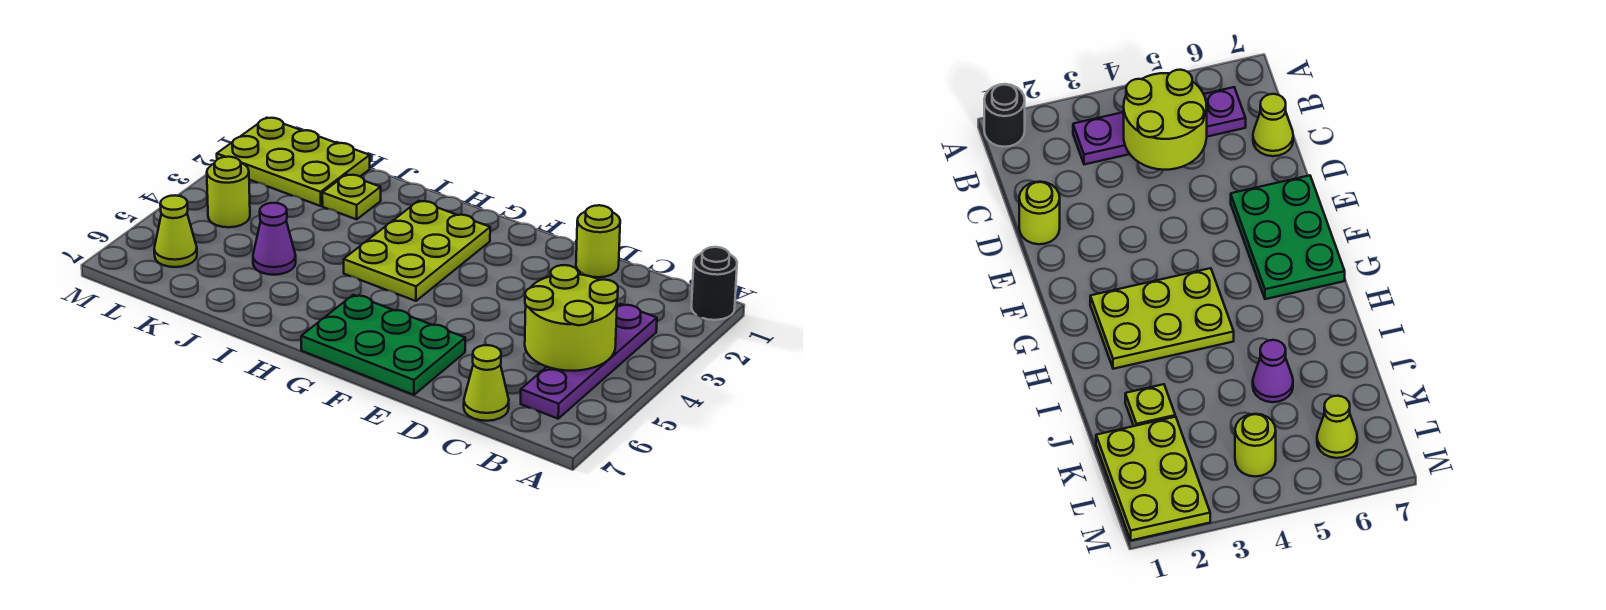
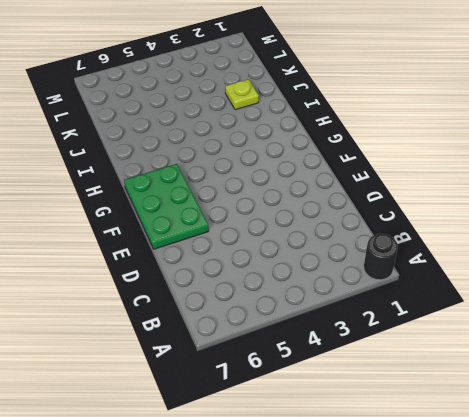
none -> purple 1x4 plate [521,304,657,419]
none -> lime 1x1 cone [464,345,509,421]
none -> lime 1x1 round brick [576,205,620,277]

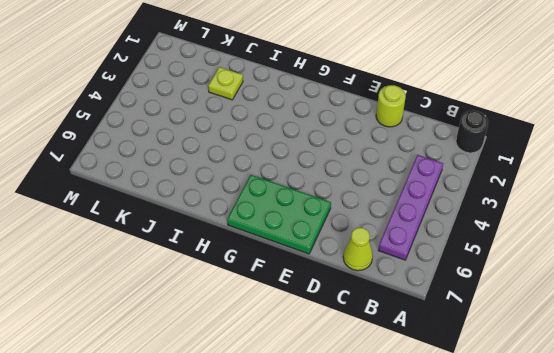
none -> lime 2x3 plate [344,201,490,301]
none -> purple 1x1 cone [253,203,296,275]
none -> lime 2x3 plate [217,118,370,206]

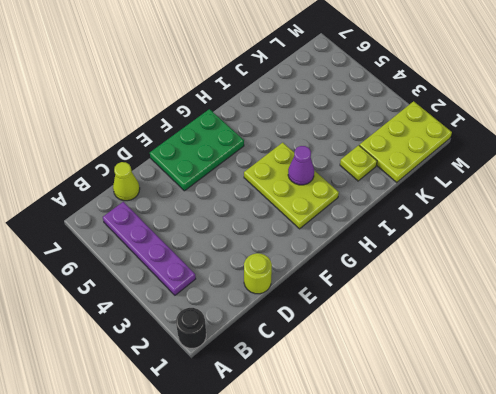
purple 1x1 cone [288,146,314,185] -> purple 1x1 cone moved to [253,203,296,275]
none -> lime 1x1 round brick [207,157,250,227]
none -> lime 1x1 cone [154,195,197,267]
none -> lime 2x2 round brick [525,265,618,371]

